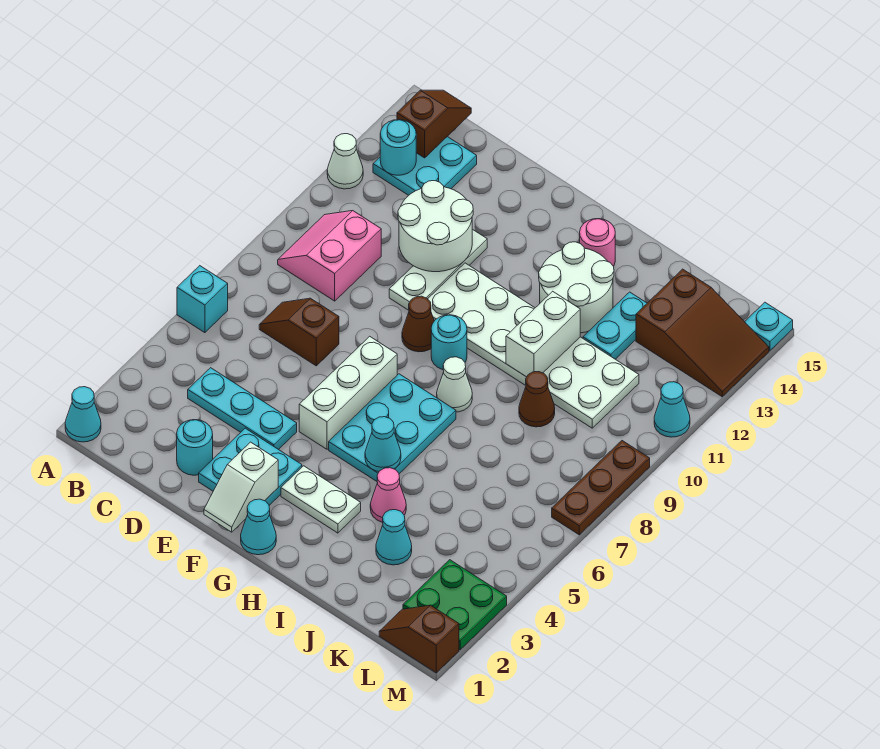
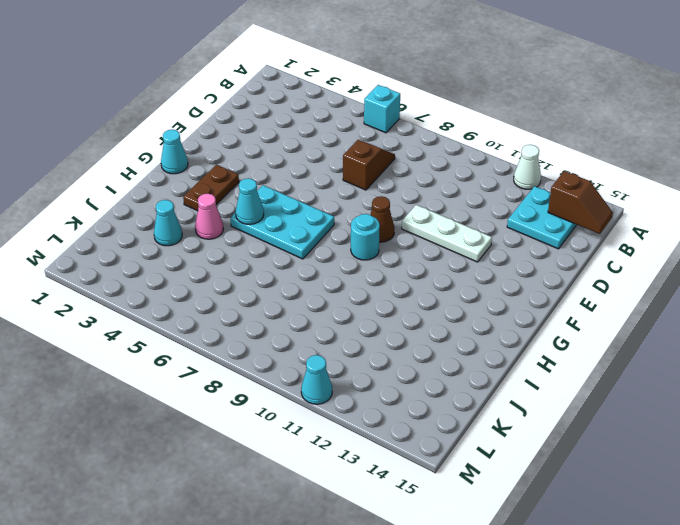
brown 1x2 plate [183,165,239,211] -> white 1x2 plate [281,466,361,533]
none -> cyan 1x1 cone [65,387,101,442]
none -> pink 2x2 slope [278,211,381,301]
none -> cyan 1x3 plate [188,368,297,450]
none -> cyan 1x1 round brick [177,420,213,475]

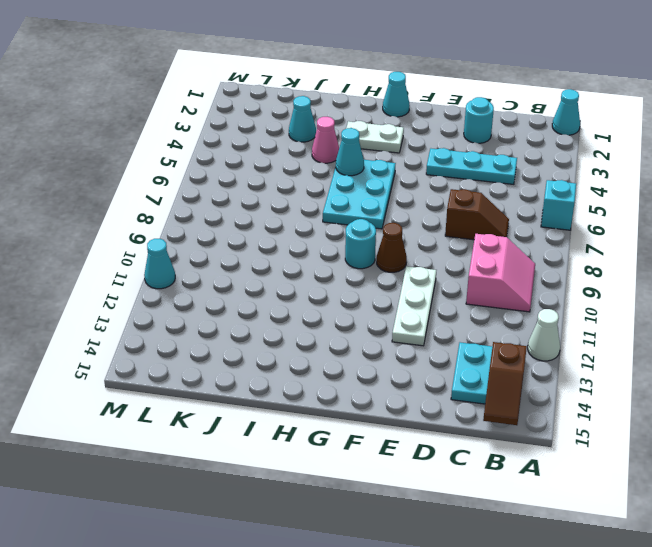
none -> cyan 2x2 plate [199,428,302,505]
none -> white 1x3 brick [299,336,397,449]
none -> white 2x6 plate [428,263,639,428]
none -> white 1x1 cone [437,357,472,412]

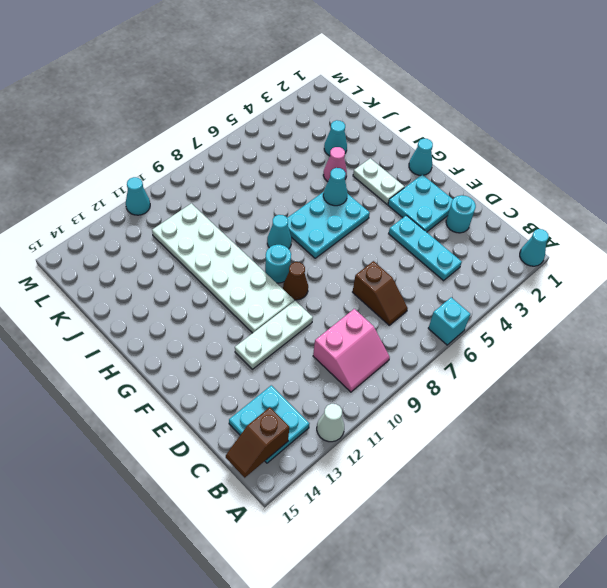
cyan 1x1 cone [267,215,292,249] -> white 1x1 cone [437,357,472,412]
none -> white 1x3 brick [299,336,397,449]
none -> white 2x2 round brick [539,242,614,333]
none -> pink 1x1 round brick [580,219,615,266]
none -> brown 1x1 cone [519,372,555,427]

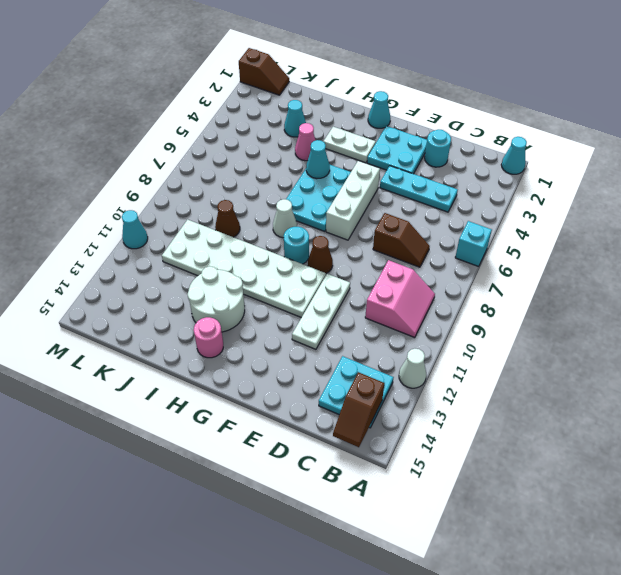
none -> cyan 1x2 plate [583,292,647,359]
none -> brown 2x3 slope [636,269,769,397]
none -> green 2x2 plate [403,560,507,650]
none -> brown 1x3 plate [552,441,650,535]

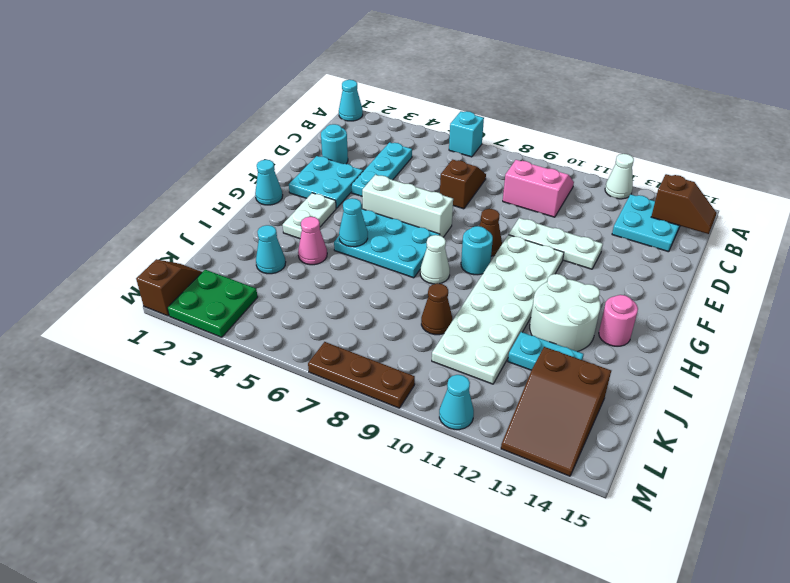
none -> cyan 1x1 plate [745,302,793,351]
none -> cyan 1x1 round brick [380,120,416,175]
none -> white 2x2 round brick [398,181,473,272]
none -> white 1x2 slope [204,442,278,532]

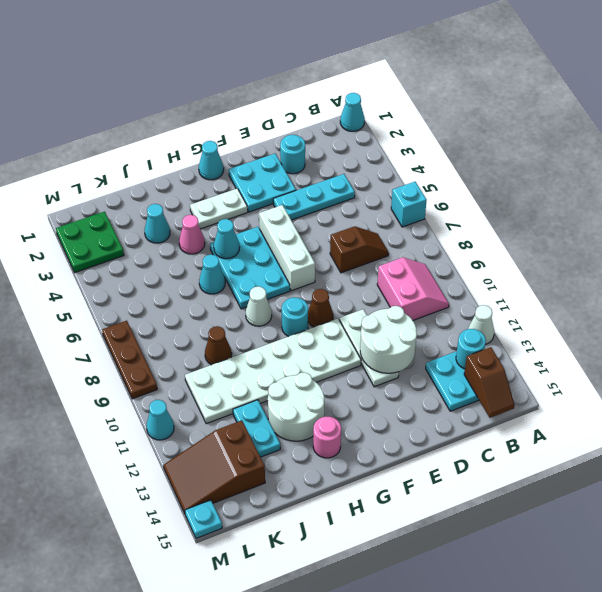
cyan 1x1 cone [199,255,225,294] -> none
none -> brown 1x2 slope [379,605,459,673]
none -> white 1x2 slope [204,442,278,532]
none -> white 1x2 brick [506,291,580,377]

